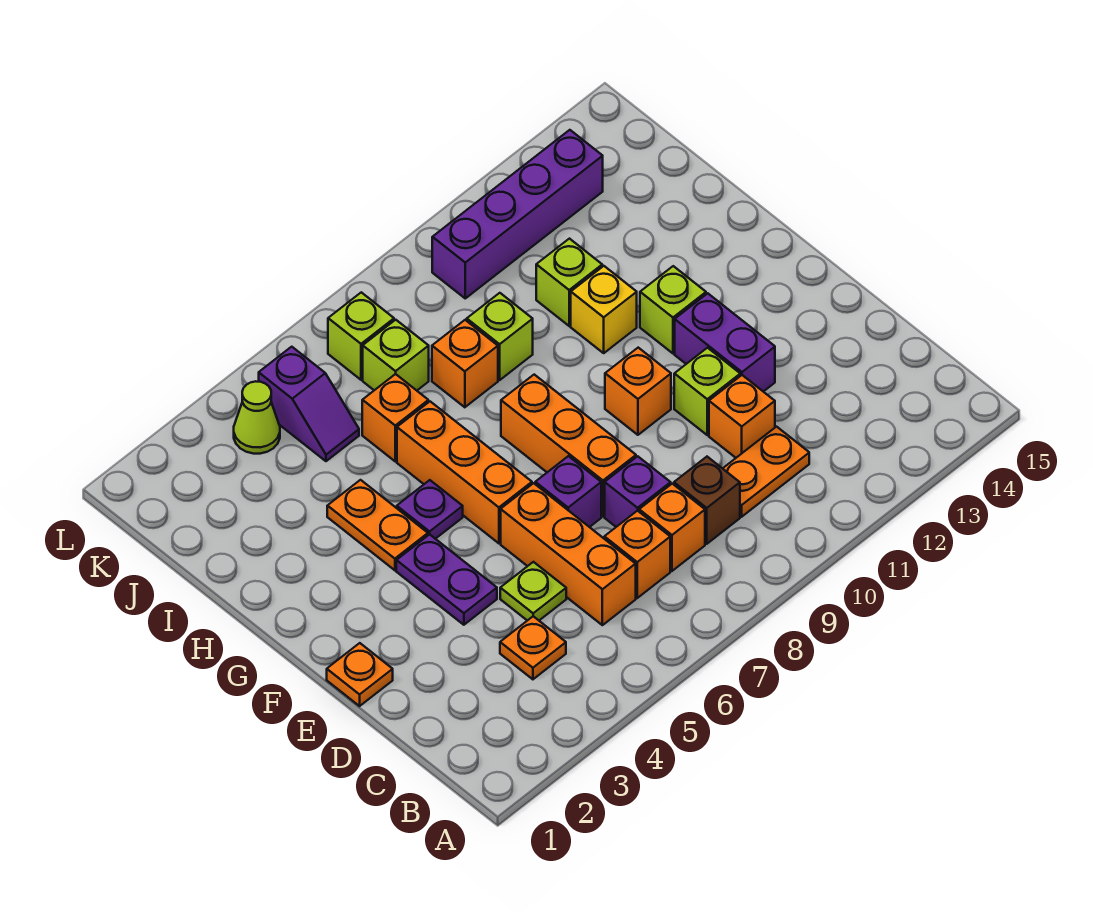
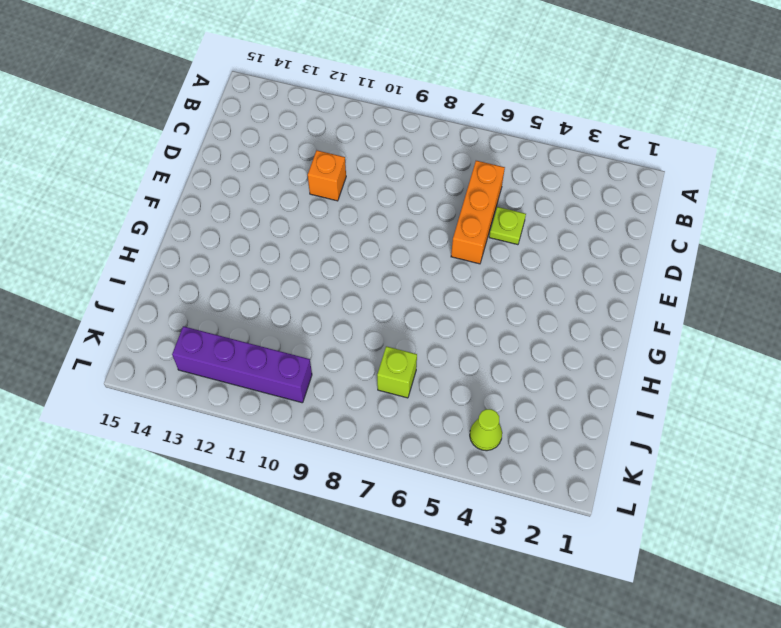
none -> orange 1x1 plate [500,616,566,679]
none -> orange 1x1 brick [604,511,670,598]
none -> orange 1x1 brick [639,484,705,571]
none -> brown 1x1 brick [674,457,740,544]

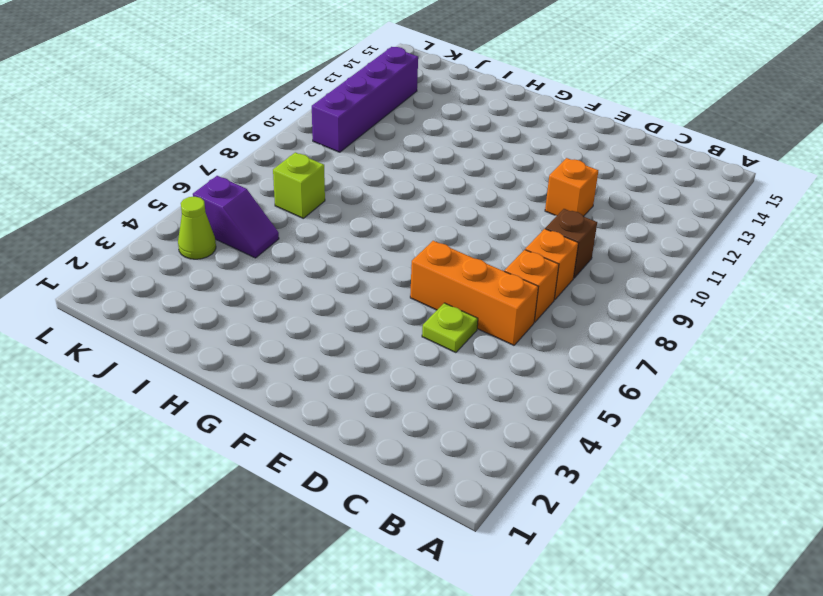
none -> orange 1x1 plate [500,616,566,679]
none -> orange 1x2 plate [723,427,809,517]
none -> purple 1x1 brick [605,456,671,527]
none -> orange 1x1 plate [327,643,393,706]

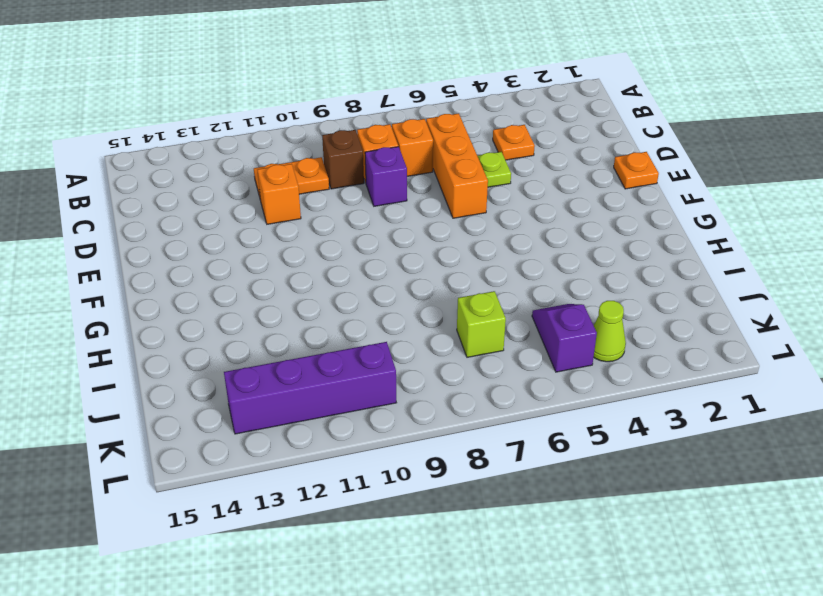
none -> purple 1x2 plate [396,534,497,625]
none -> purple 1x1 brick [535,456,601,527]
none -> orange 1x3 brick [501,375,636,516]
none -> lime 1x1 brick [674,348,740,435]

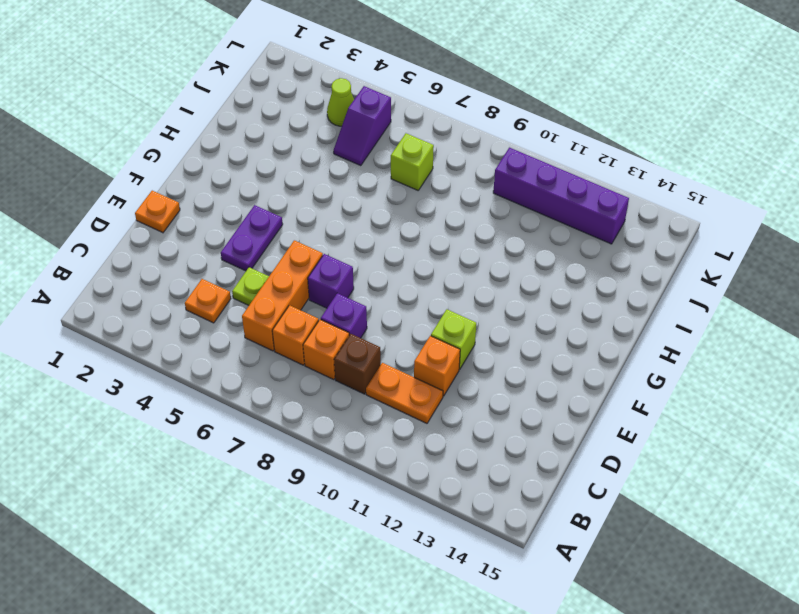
none -> orange 1x3 brick [501,375,636,516]
none -> purple 1x2 brick [675,293,775,392]
none -> orange 1x3 brick [397,402,532,543]
none -> orange 1x1 brick [605,348,671,435]

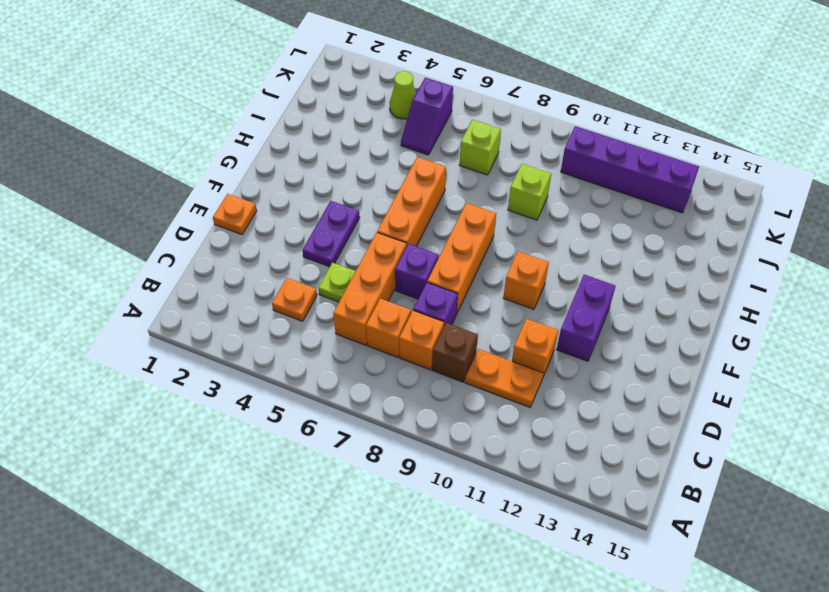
none -> lime 1x1 brick [674,348,740,435]
none -> orange 1x2 plate [327,480,428,570]
none -> purple 1x1 plate [397,480,463,539]
none -> lime 1x1 brick [640,266,706,353]

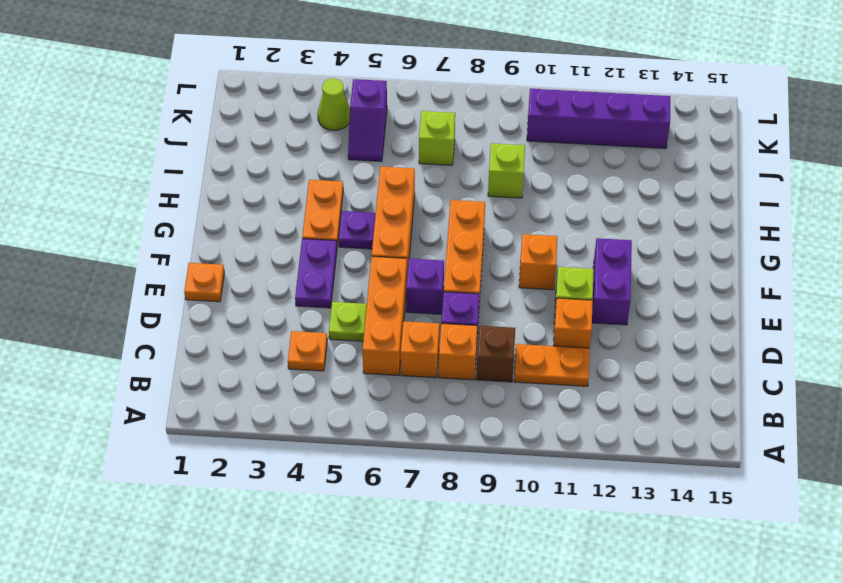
none -> lime 1x1 brick [640,266,706,353]
none -> yellow 1x1 brick [571,266,637,353]
none -> orange 1x1 brick [362,374,428,461]
none -> orange 1x1 brick [432,320,498,407]

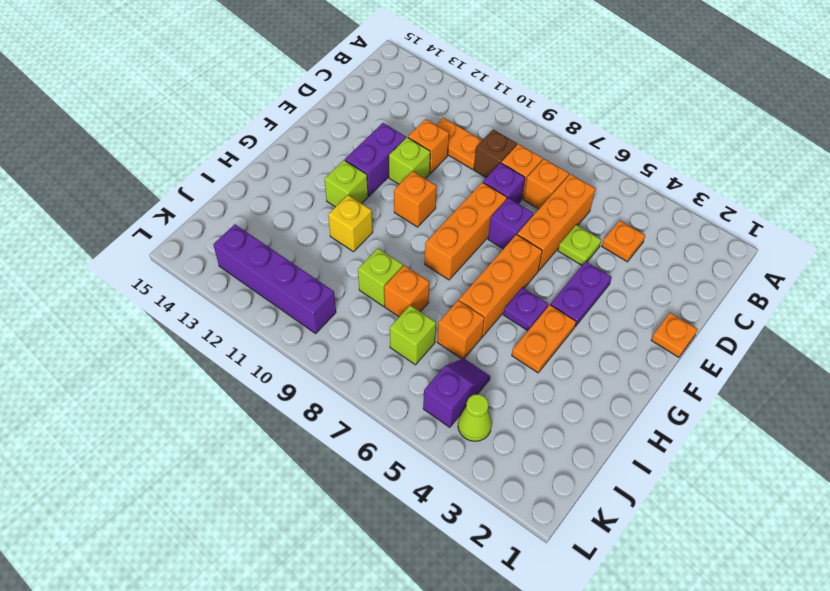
none -> lime 1x1 brick [536,239,602,326]
none -> lime 1x1 brick [328,292,394,380]

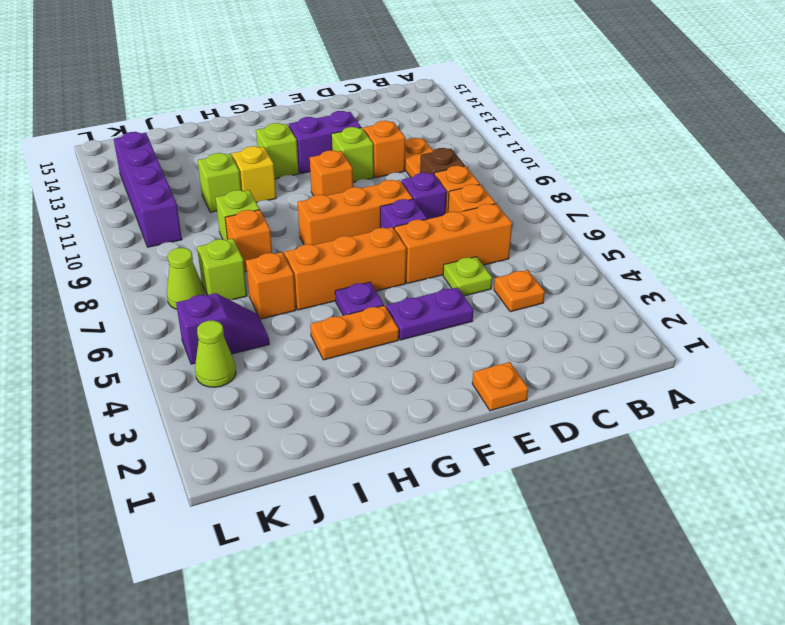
lime 1x1 cone [167,248,205,309] -> lime 1x1 brick [328,292,394,380]

